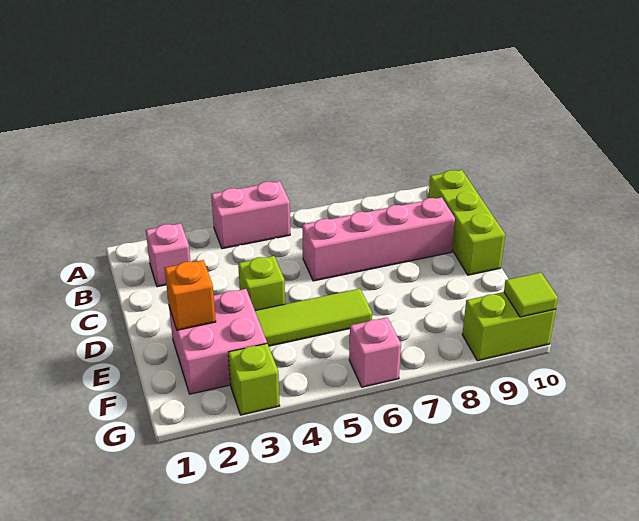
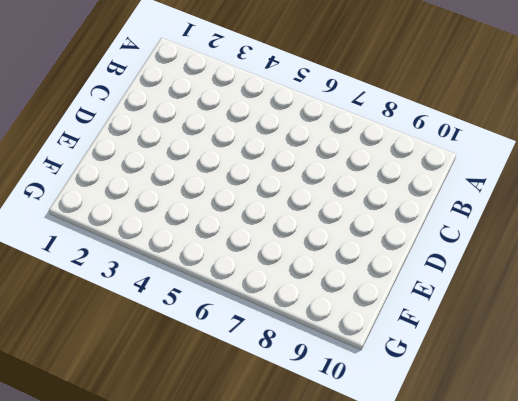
none -> pink 1x2 brick [211,181,290,249]
none -> pink 1x1 brick [146,223,190,287]
none -> lime 1x3 brick [429,170,505,275]

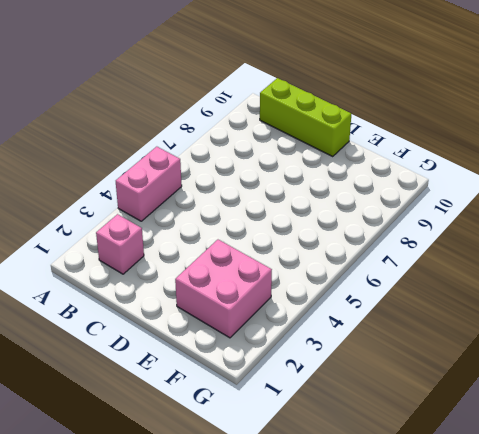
none -> pink 1x4 brick [302,197,455,281]
none -> lime 1x1 brick [238,256,285,310]
none -> lime 1x3 tile [255,289,372,346]

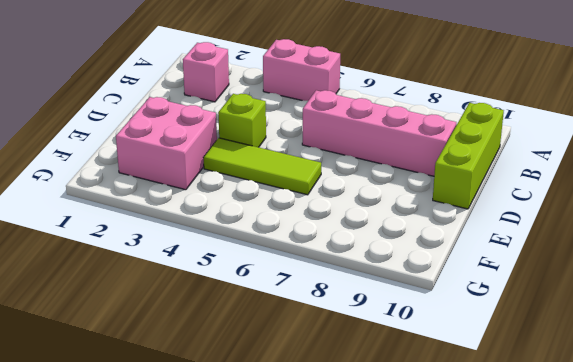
none -> lime 1x1 brick [228,344,280,415]
none -> pink 1x1 brick [349,317,401,387]
none -> lime 1x2 brick [462,292,556,361]

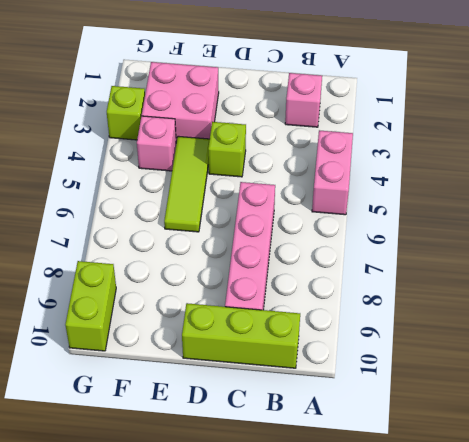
pink 1x1 brick [137,116,176,171] -> pink 1x1 brick moved to [349,317,401,387]
none -> orange 1x1 brick [165,260,216,330]
none -> lime 1x1 tile [504,272,558,317]

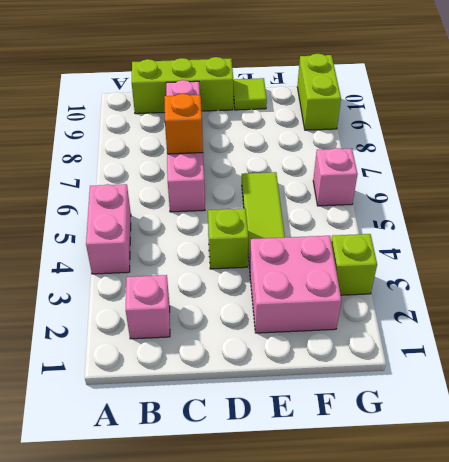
orange 1x1 brick [164,94,203,154] -> orange 1x1 brick moved to [165,260,216,330]
lime 1x1 tile [233,78,267,110] -> lime 1x1 tile moved to [504,272,558,317]

